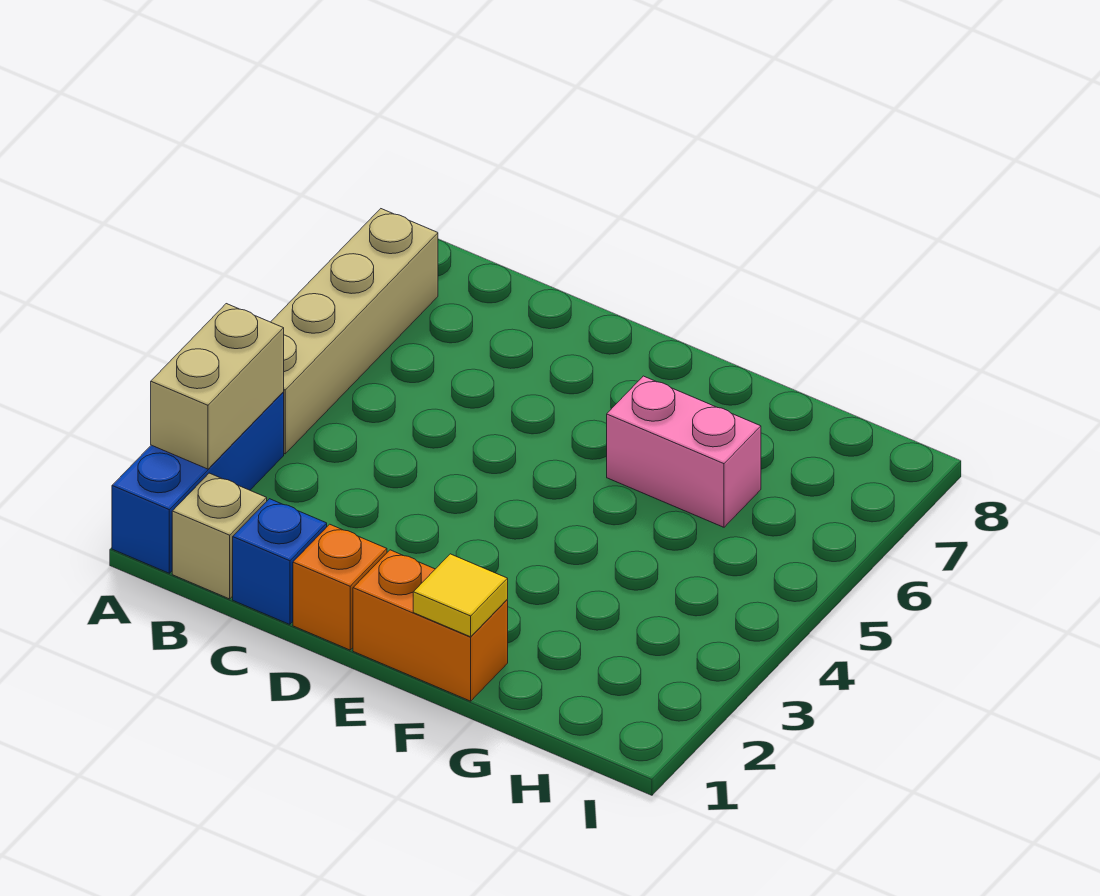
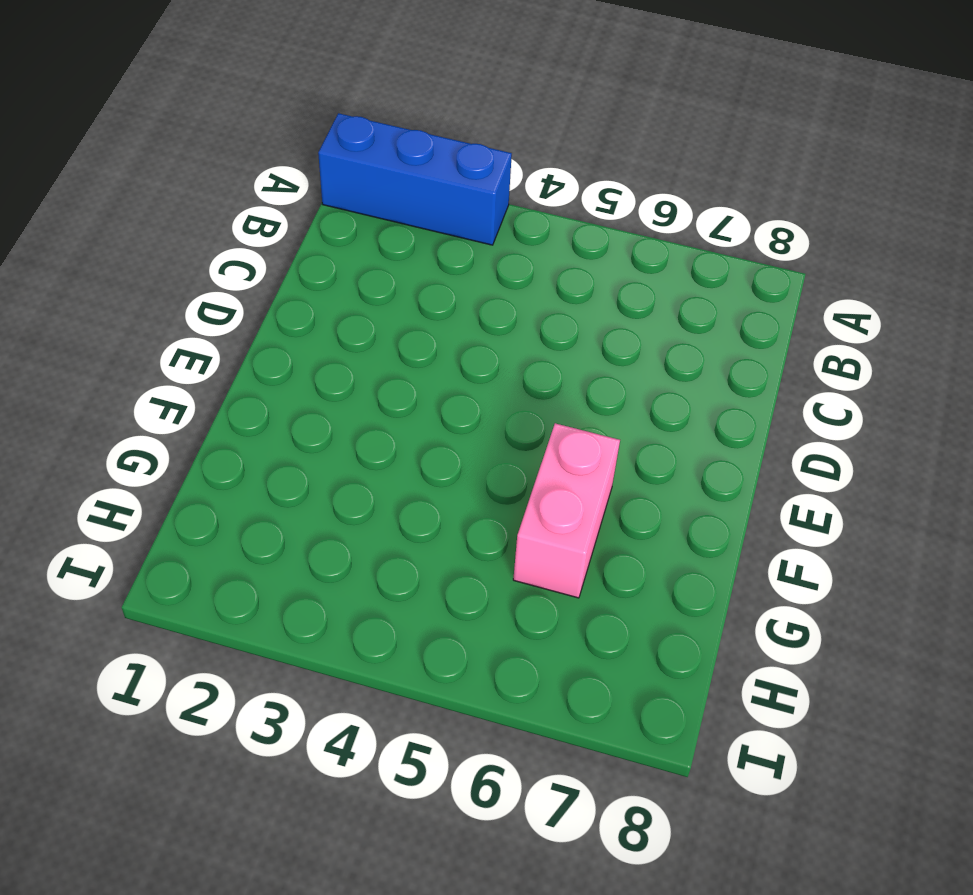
none -> tan 1x4 brick [271,209,438,454]
none -> tan 1x1 brick [172,473,267,599]

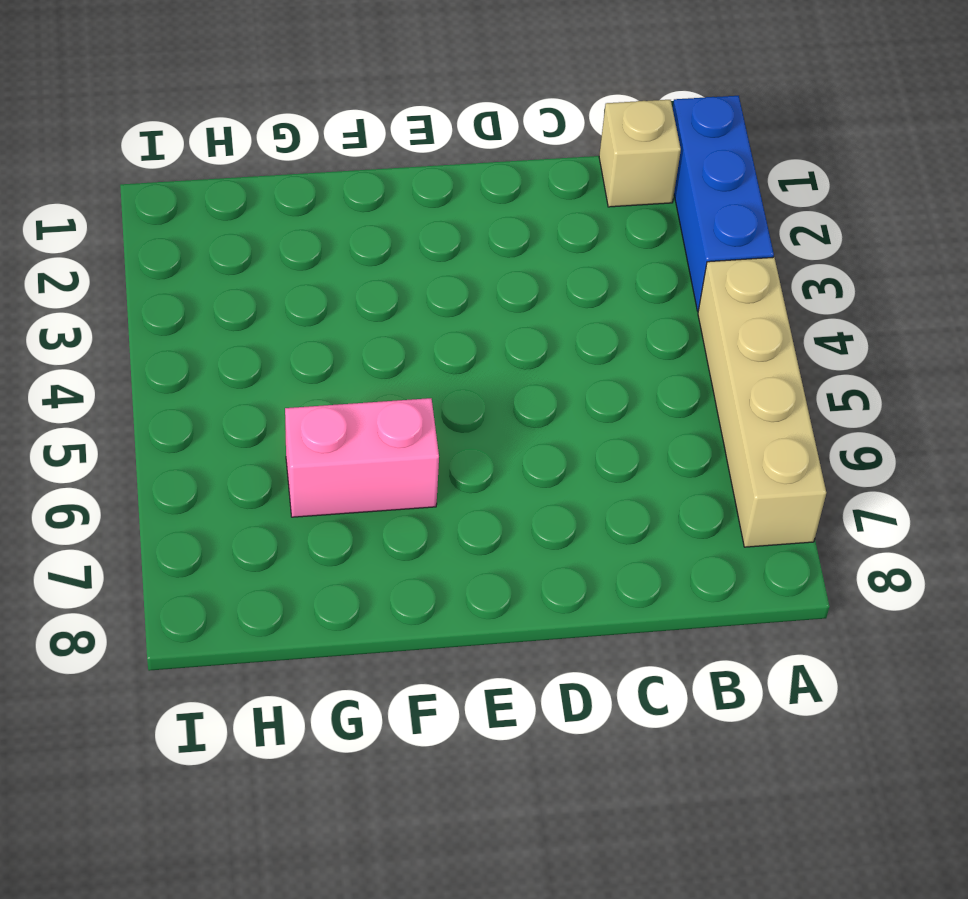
none -> blue 1x1 brick [233,499,327,624]
none -> orange 1x1 brick [293,524,387,650]

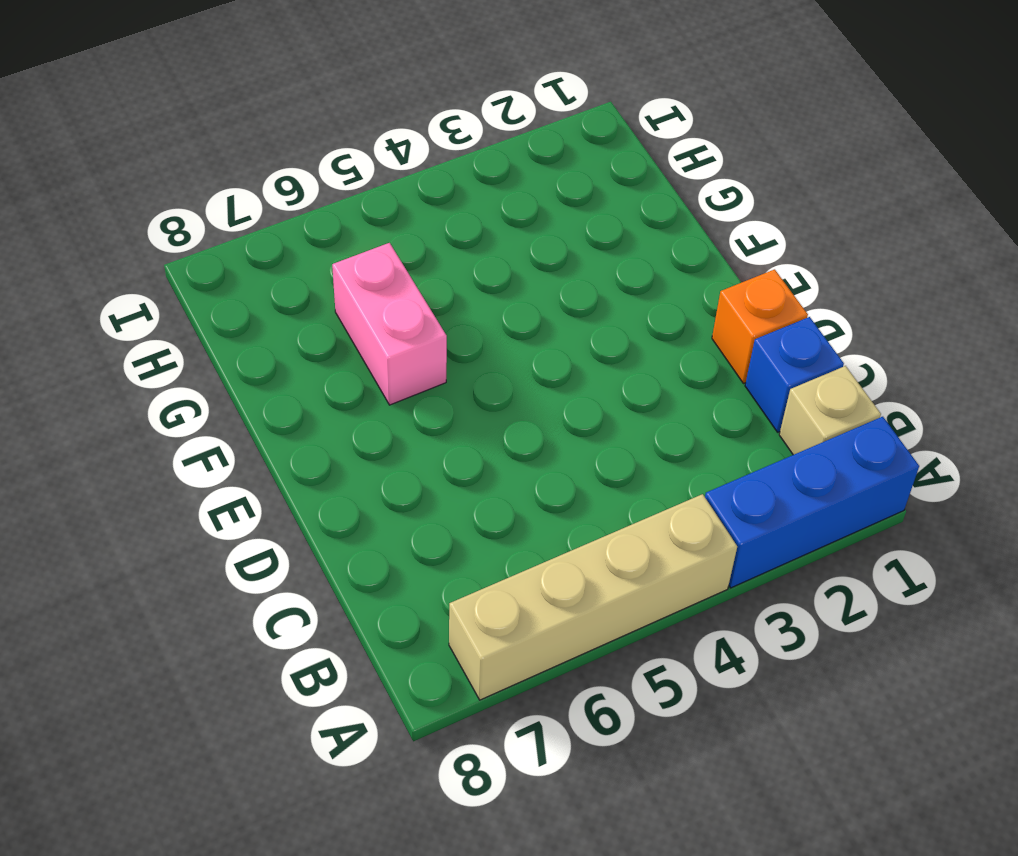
none -> orange 1x2 brick [353,550,508,701]
none -> tan 1x2 brick [151,304,284,469]

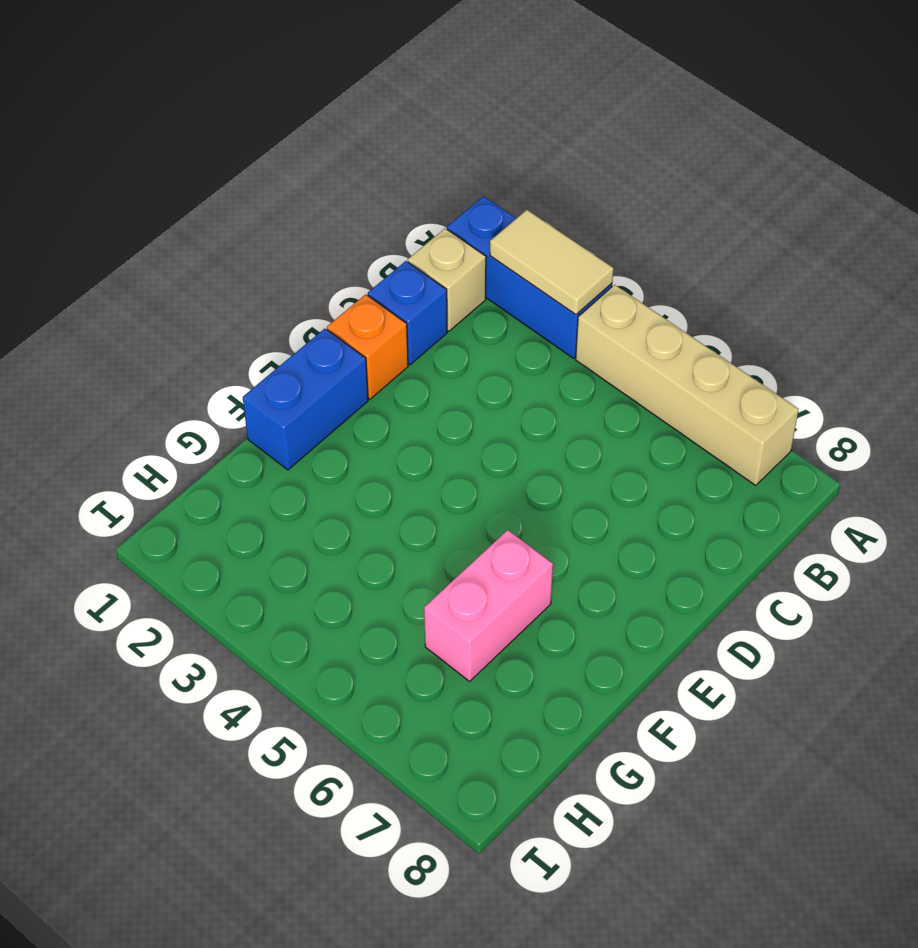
tan 1x2 tile [490,210,614,314] -> tan 1x2 brick [151,304,284,469]
blue 1x2 brick [243,329,368,470] -> orange 1x2 brick [353,550,508,701]
none -> yellow 1x1 tile [413,554,508,637]

